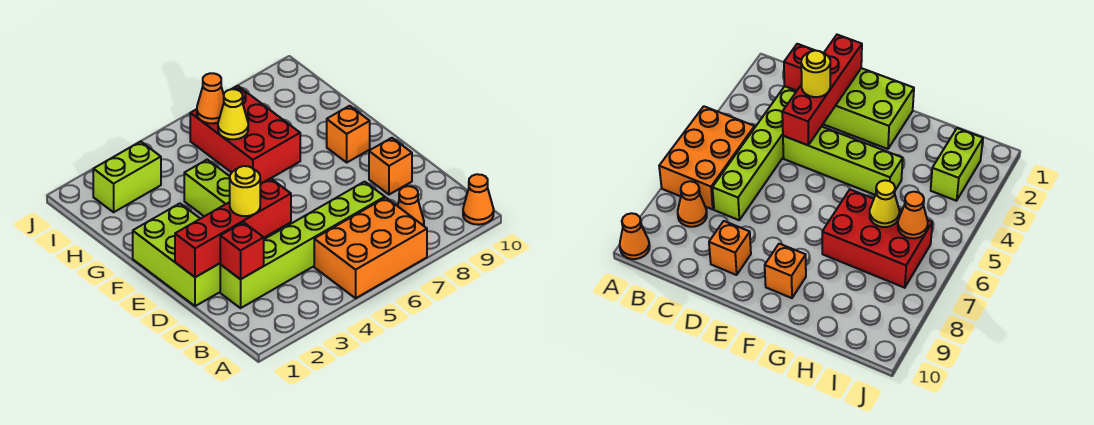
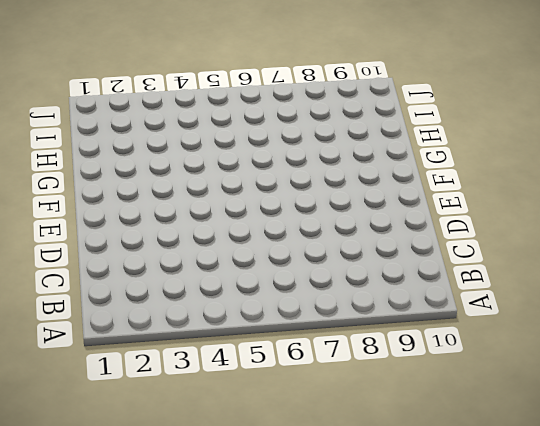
none -> orange 2x3 brick [314,198,427,298]
none -> orange 1x1 cone [463,174,494,225]
none -> orange 1x1 cone [398,186,424,226]

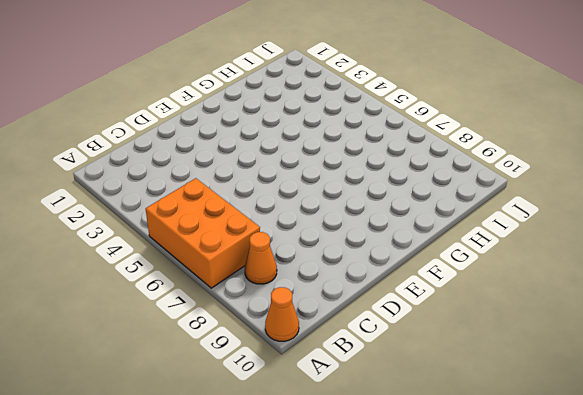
none -> lime 1x6 brick [220,182,385,308]
none -> lime 2x3 brick [133,204,221,306]
none -> lime 1x4 brick [184,160,291,239]

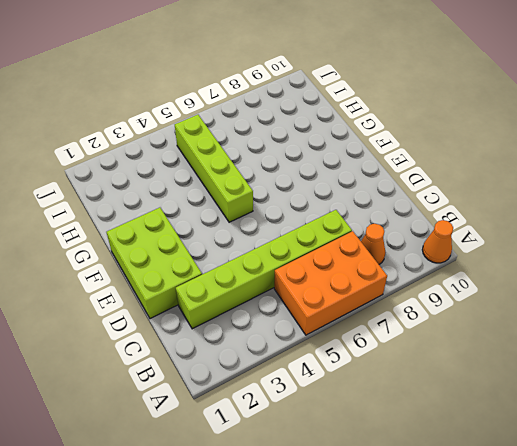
lime 1x4 brick [175,115,253,222] -> lime 1x4 brick moved to [184,160,291,239]
none -> orange 1x1 brick [369,138,412,195]
none -> orange 1x1 brick [327,106,370,162]
none -> red 2x3 brick [190,86,300,184]

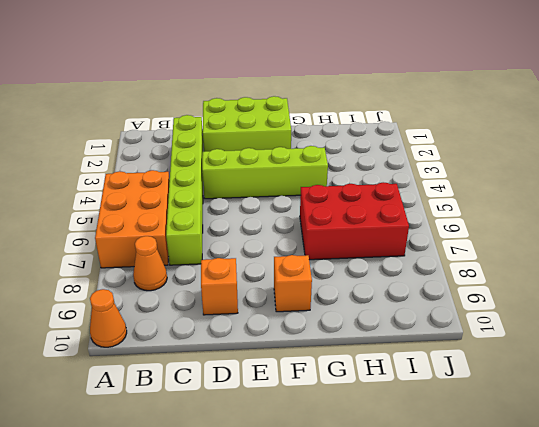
none -> lime 1x2 brick [93,141,161,212]
none -> red 1x1 brick [220,222,264,279]
none -> red 1x4 brick [175,178,291,277]

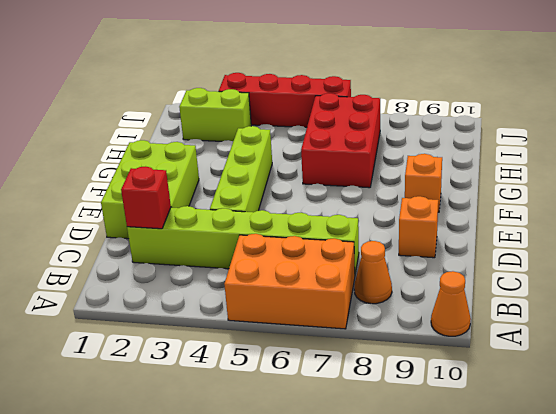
red 1x4 brick [219,73,351,127] -> red 1x4 brick moved to [175,178,291,277]
none -> yellow 1x1 cone [218,89,248,139]
none -> orange 1x1 cone [197,73,224,123]
none -> yellow 1x1 round brick [230,166,260,216]

